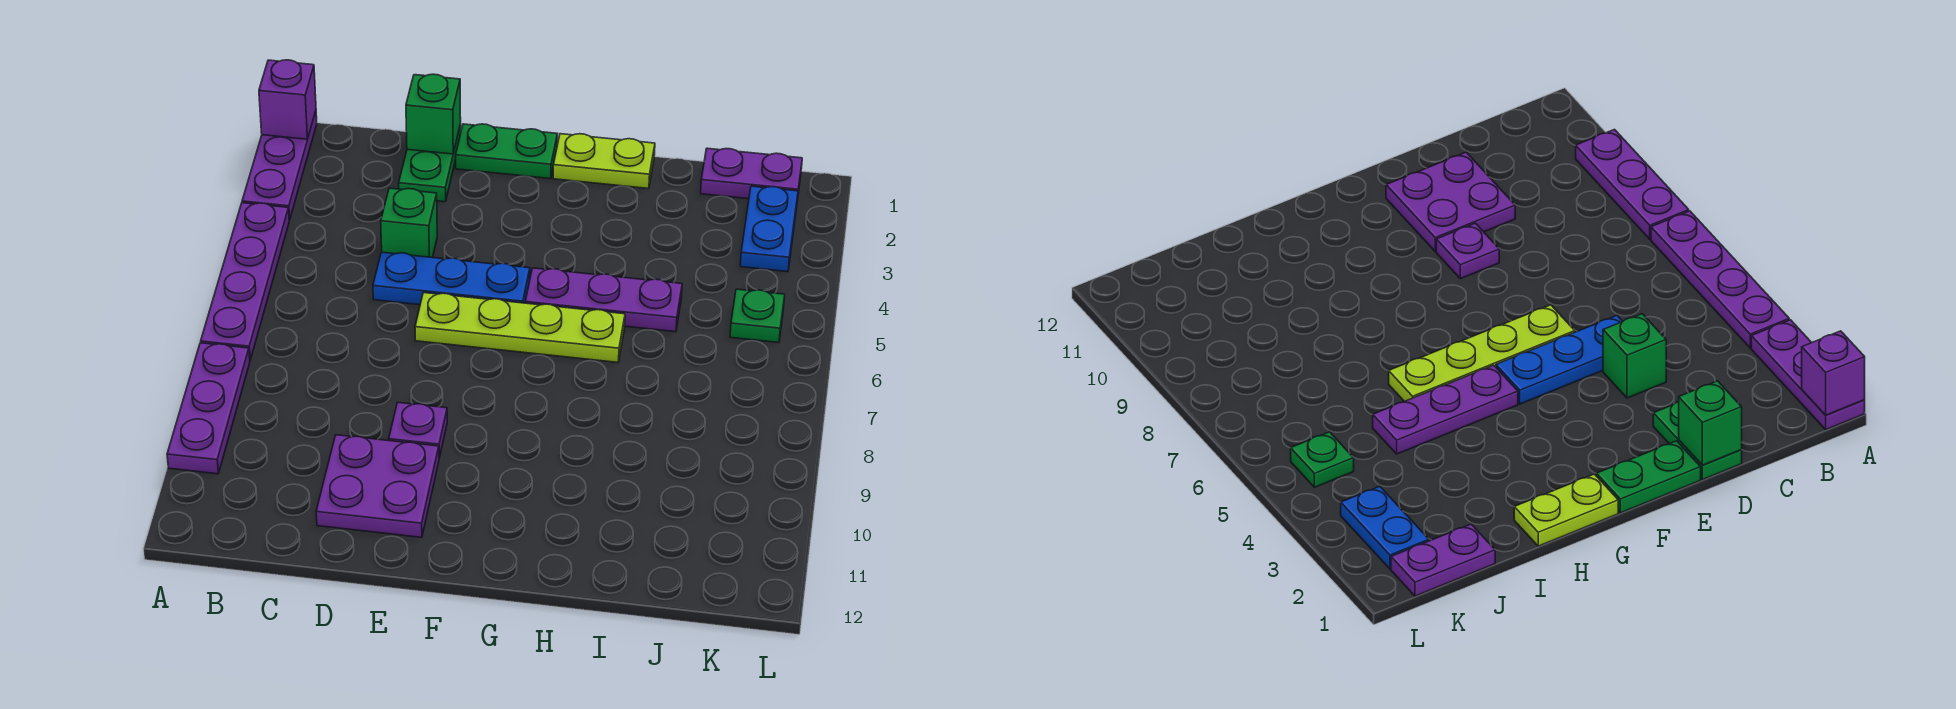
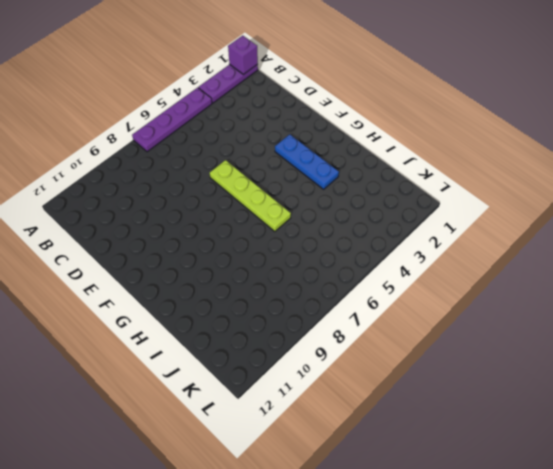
blue 1x3 plate [275,134,339,189] -> blue 1x3 plate moved to [373,252,530,305]
none -> purple 1x3 plate [167,343,250,474]
none -> green 1x2 plate [399,124,461,202]
none -> green 1x1 brick [381,188,437,258]

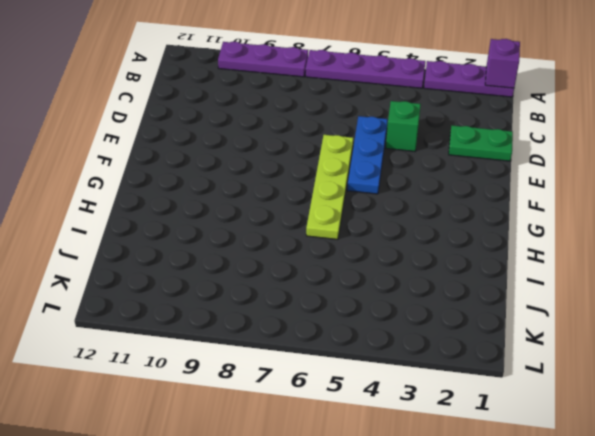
none -> purple 2x2 plate [316,435,439,537]
none -> green 1x2 plate [456,124,557,179]
none -> purple 1x1 plate [389,402,447,458]

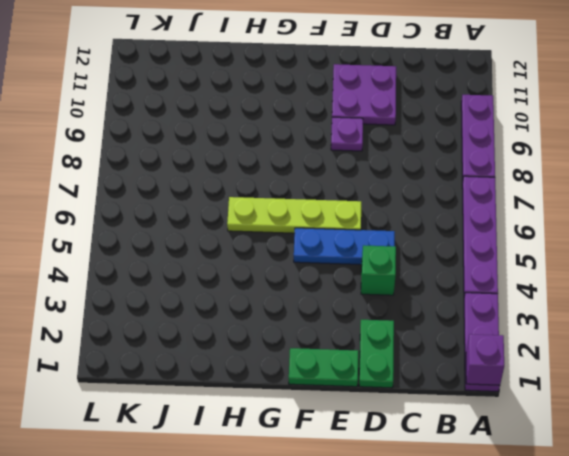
none -> lime 1x2 plate [553,134,655,189]
none -> purple 1x3 plate [525,268,682,332]
none -> purple 1x2 plate [701,148,802,201]

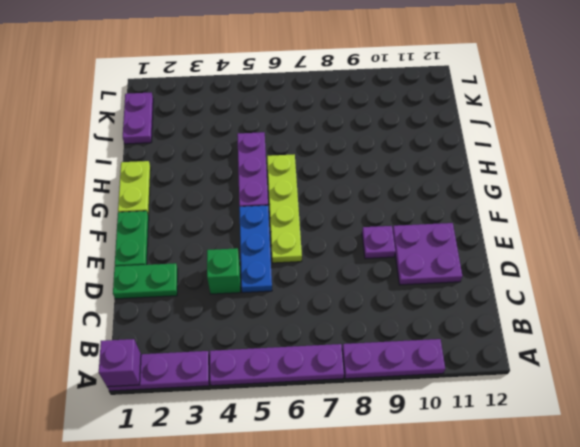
none -> blue 1x2 plate [740,186,798,272]
none -> green 1x1 plate [730,289,785,343]
none -> green 1x1 brick [406,74,461,154]

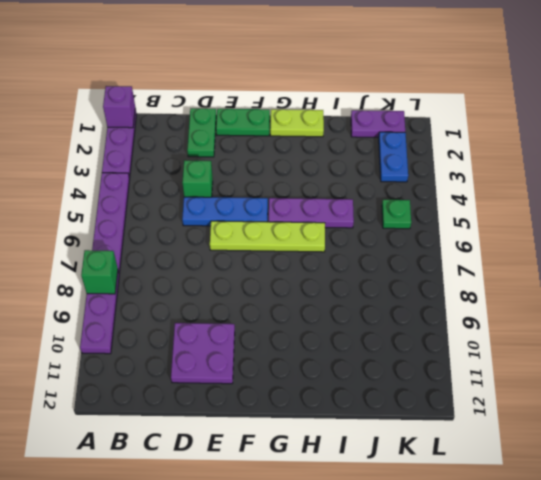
green 1x1 brick [81,250,118,294] -> green 1x1 brick moved to [406,74,461,154]
none -> purple 1x1 plate [389,402,447,458]

